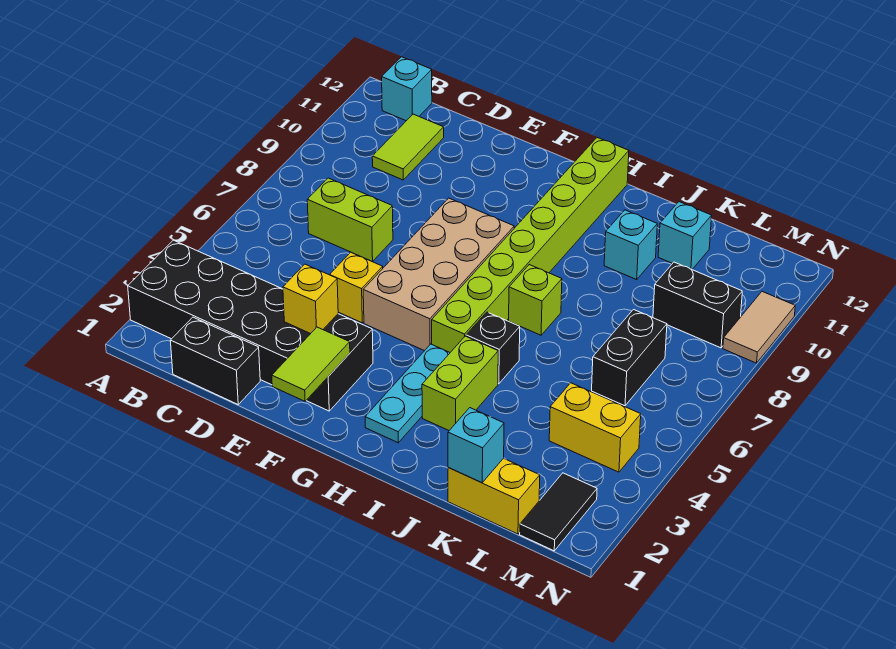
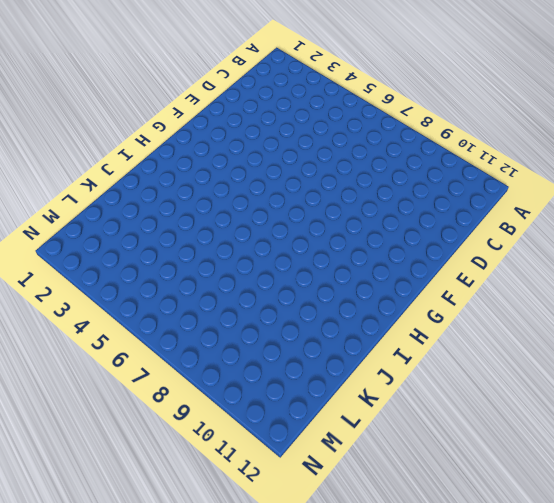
none -> black 2x6 brick [128,240,373,411]
none -> cyan 1x1 brick [382,57,432,121]
none -> black 1x2 brick [170,317,260,404]

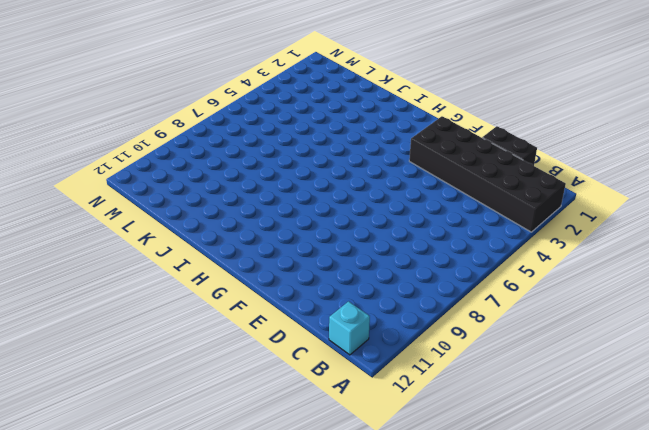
none -> lime 1x2 brick [307,178,393,261]
none -> lime 1x2 tile [372,114,444,180]
none -> yellow 1x1 brick [330,252,383,323]

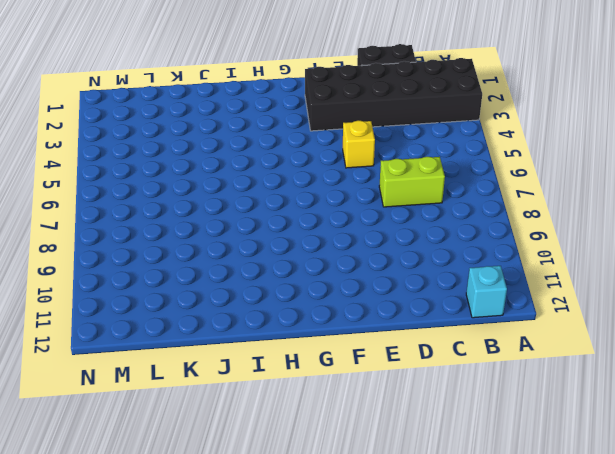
none -> lime 1x2 tile [372,114,444,180]
none -> tan 2x4 brick [363,198,514,351]
none -> cyan 1x3 plate [365,344,450,443]

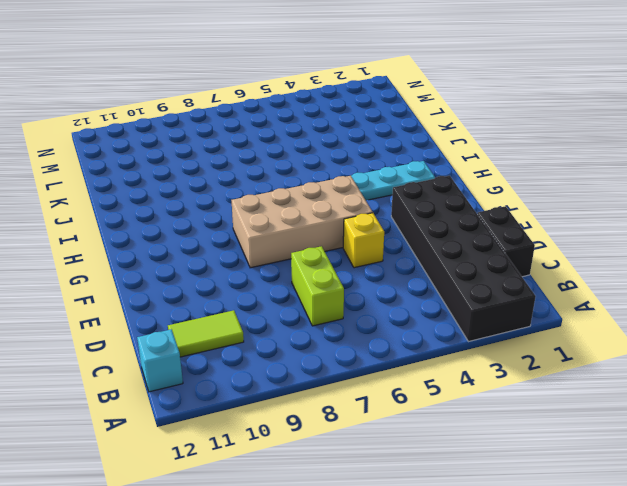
none -> lime 1x8 brick [432,138,629,352]
none -> lime 1x2 brick [422,336,498,430]
none -> black 1x1 brick [466,312,520,384]

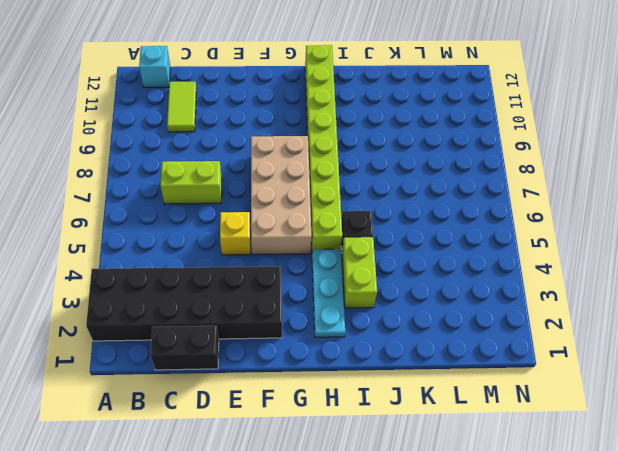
none -> lime 1x1 brick [509,265,562,335]
none -> cyan 1x1 brick [604,210,657,280]
none -> yellow 1x2 brick [448,458,540,534]

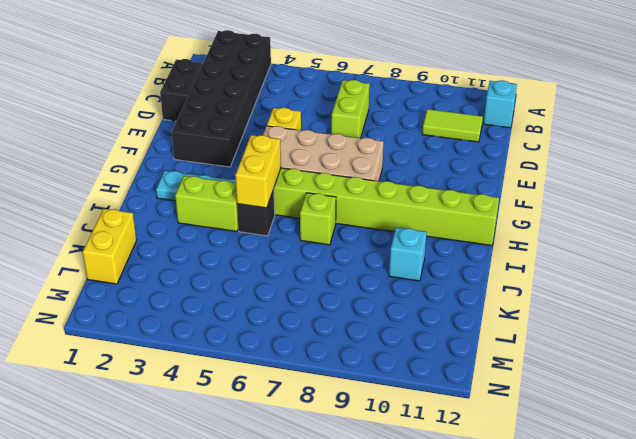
yellow 1x2 brick [235,135,281,208] -> yellow 1x2 brick moved to [549,383,641,472]
none -> cyan 1x1 brick [658,202,712,269]
none -> black 1x2 brick [592,310,667,406]
none -> black 1x2 brick [653,262,742,348]

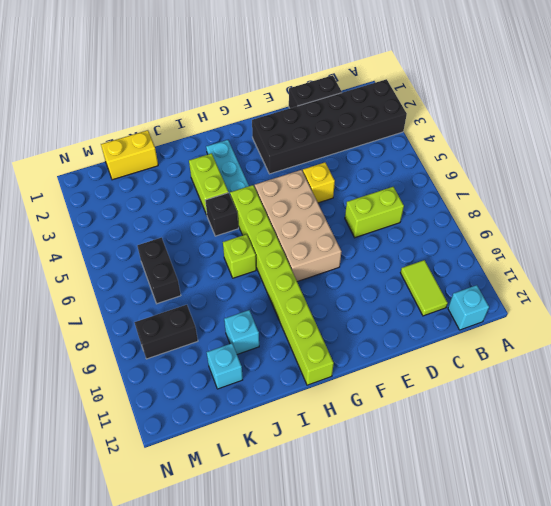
none -> yellow 1x2 brick [549,383,641,472]
none -> black 1x2 tile [520,473,597,551]
none -> tan 1x2 tile [723,292,795,363]

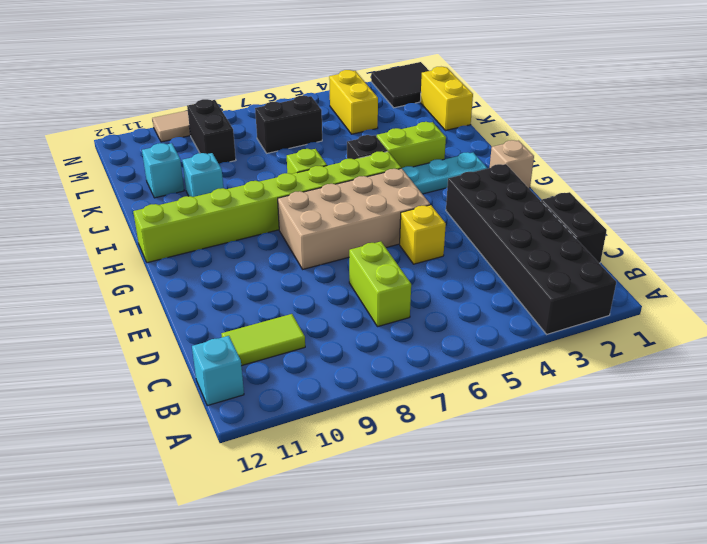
tan 1x1 brick [490,140,534,188] -> none
black 2x2 tile [371,62,429,108] -> black 1x2 tile [520,473,597,551]
none -> yellow 1x1 brick [283,264,338,334]
none -> lime 1x2 tile [272,327,350,401]
none -> cyan 1x1 brick [448,408,504,483]

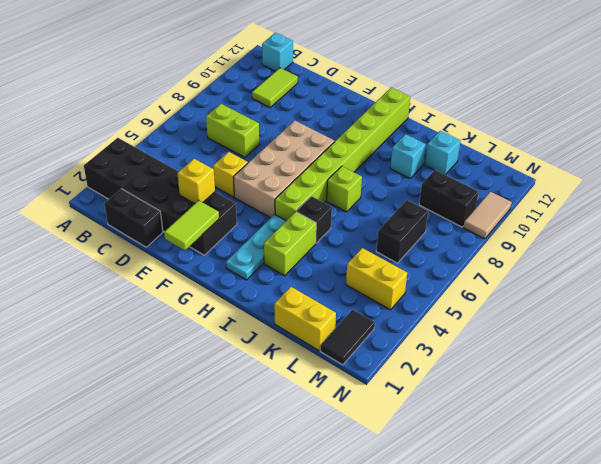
none -> cyan 1x1 brick [448,408,504,483]

